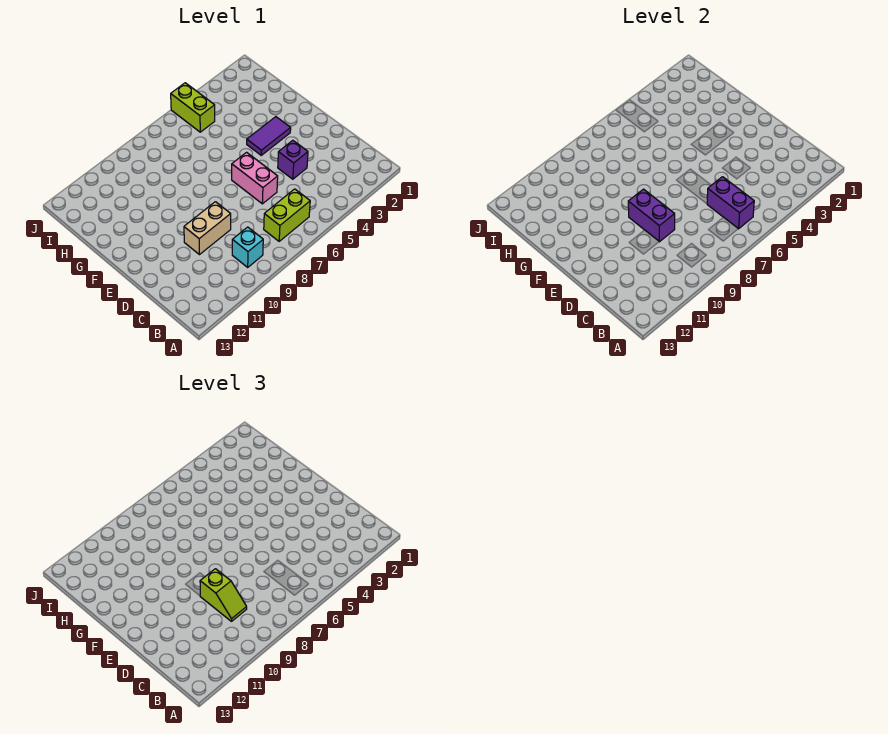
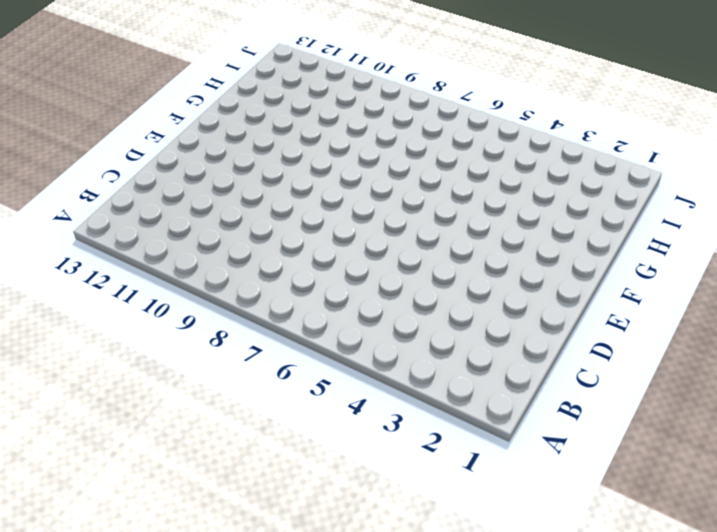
none -> lime 1x2 brick [264,189,310,241]
none -> cyan 1x1 brick [232,227,263,267]

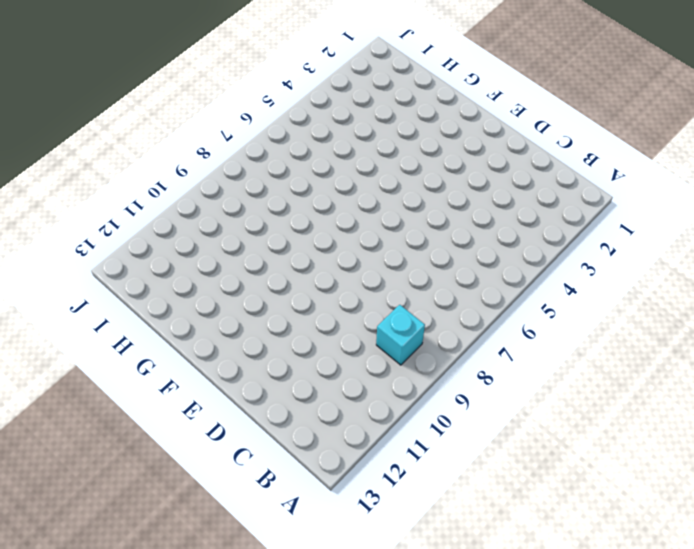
none -> lime 1x2 brick [264,189,310,241]
none -> purple 1x1 brick [278,140,308,179]

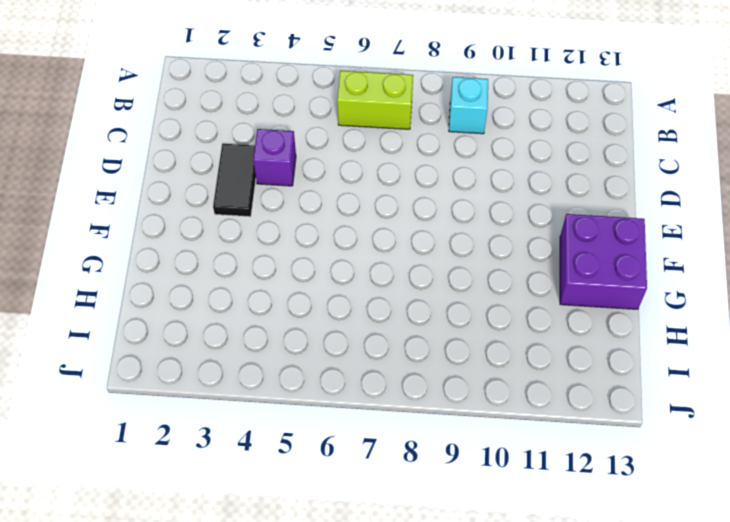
black 1x2 tile [213,144,256,217] -> none
purple 2x2 brick [560,214,647,309] -> none
none -> pink 1x2 brick [232,152,278,204]
none -> tan 1x2 brick [184,202,231,255]

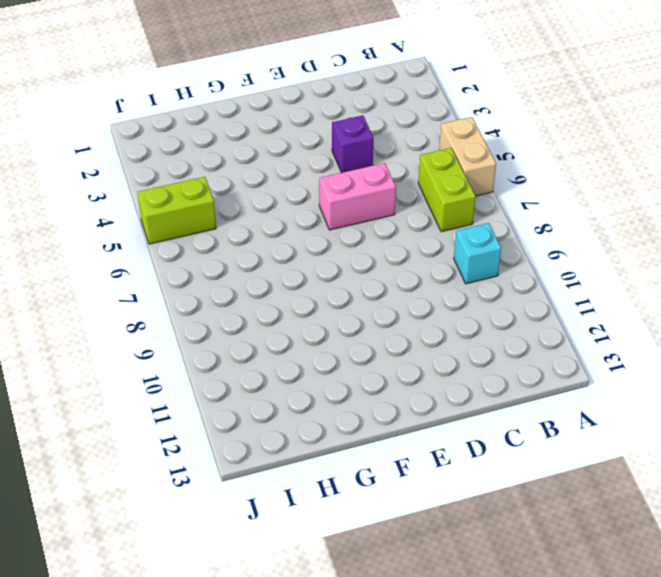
tan 1x2 brick [439,117,496,196] -> tan 1x2 brick moved to [184,202,231,255]
none -> purple 1x2 tile [247,117,291,155]
none -> purple 1x2 brick [707,177,754,229]

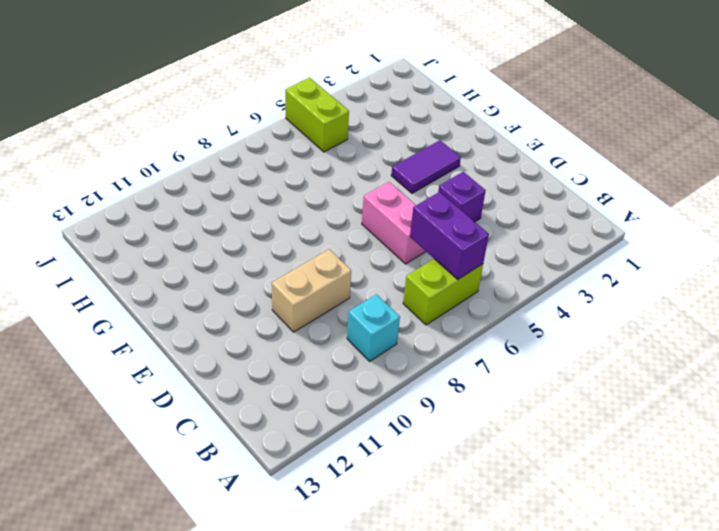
none -> purple 1x2 brick [628,189,675,242]
none -> lime 1x2 slope [200,569,247,621]

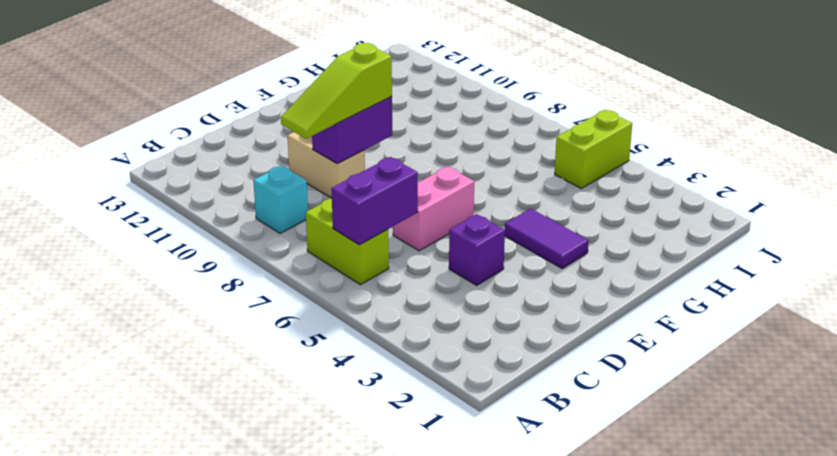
lime 1x3 slope [281,43,392,139] -> lime 1x2 slope [200,569,247,621]

